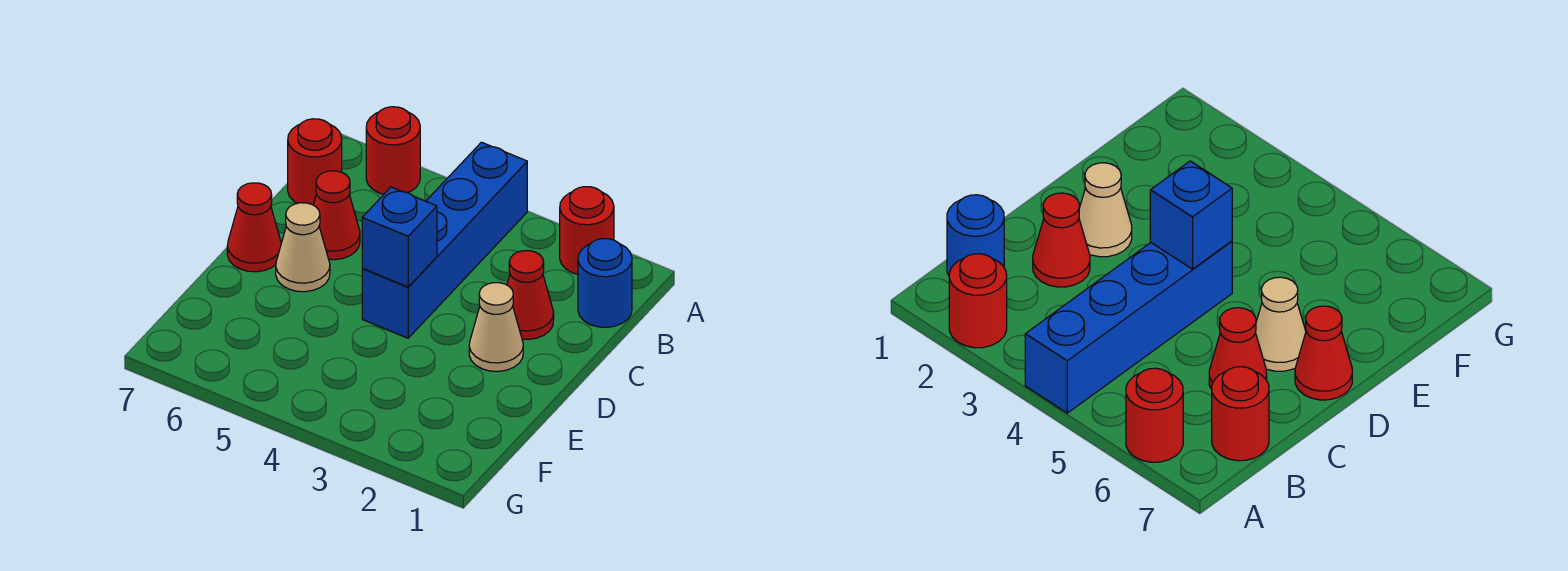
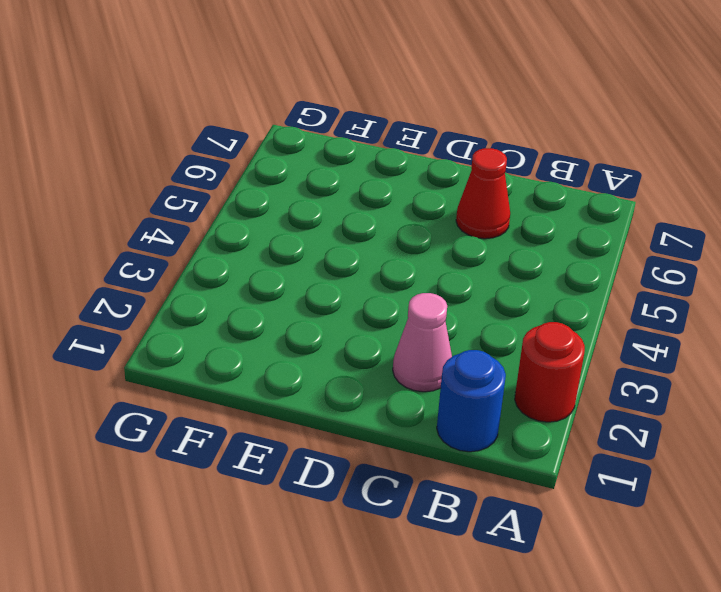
pink 1x1 cone [393,293,452,392] -> red 1x1 cone [507,251,554,340]
none -> blue 1x4 brick [362,142,527,338]
none -> red 1x1 round brick [366,107,420,194]

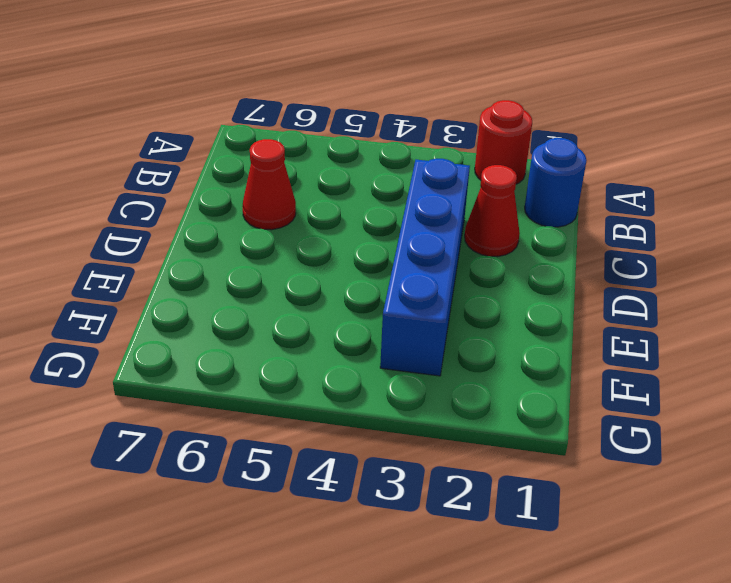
blue 1x4 brick [380,159,470,376] -> blue 1x4 brick moved to [362,142,527,338]
none -> red 1x1 round brick [366,107,420,194]
none -> red 1x1 round brick [288,119,342,205]

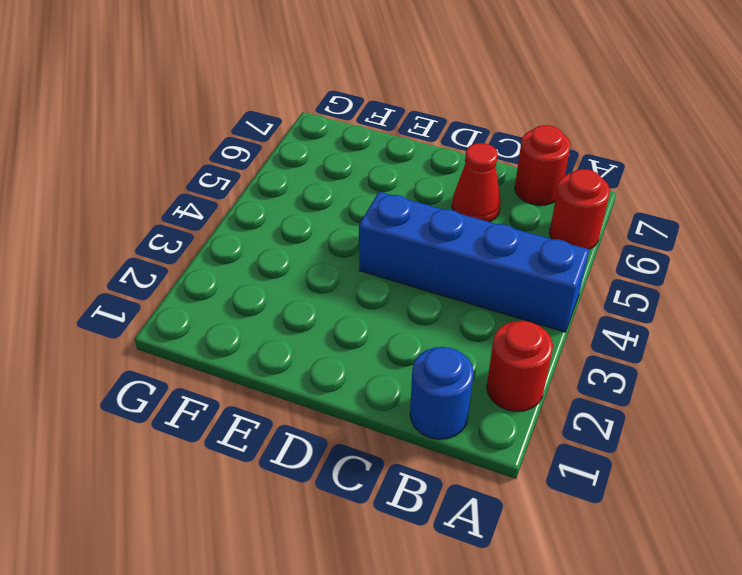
none -> red 1x1 cone [507,251,554,340]
none -> tan 1x1 cone [469,283,523,371]

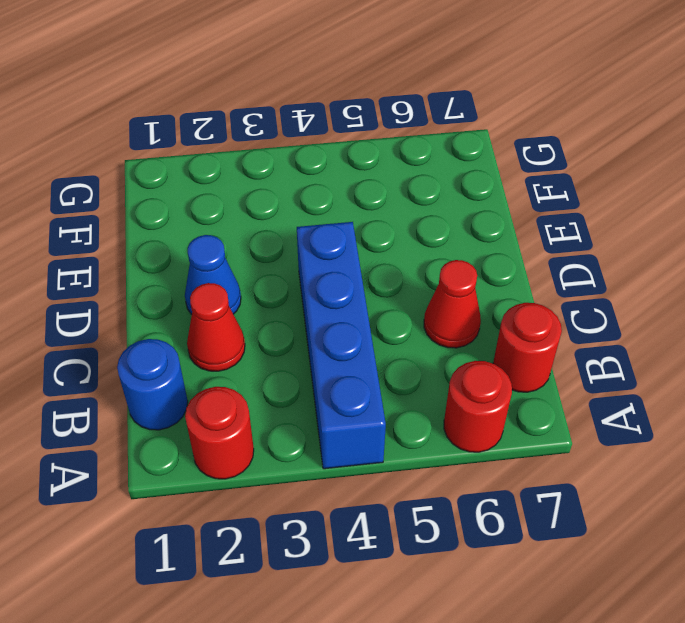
blue 1x1 cone [185,235,241,315] -> tan 1x1 cone [469,283,523,371]
none -> tan 1x1 cone [276,203,330,292]
none -> red 1x1 cone [227,183,281,272]

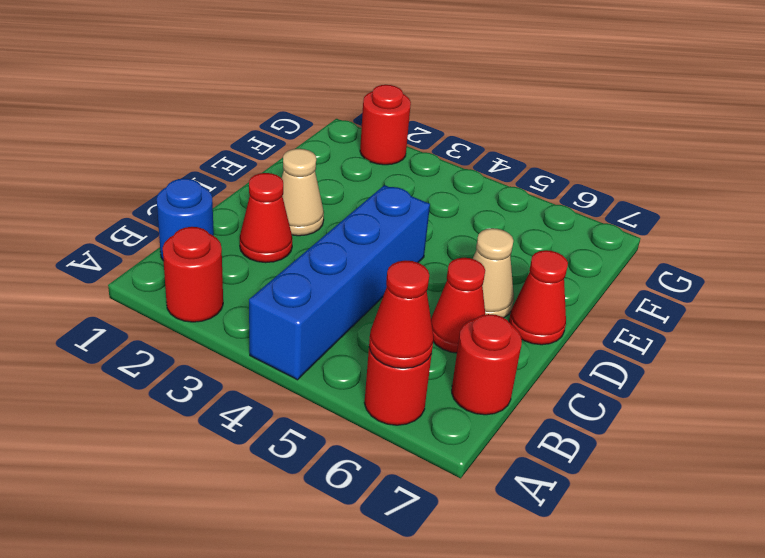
red 1x1 cone [369,260,434,368] -> none
red 1x1 round brick [360,85,411,165] -> none
none -> blue 1x1 brick [362,187,437,287]

